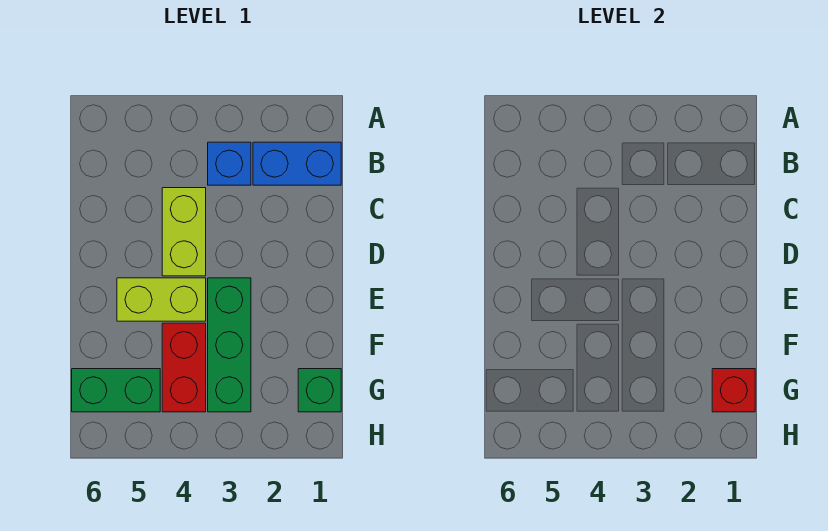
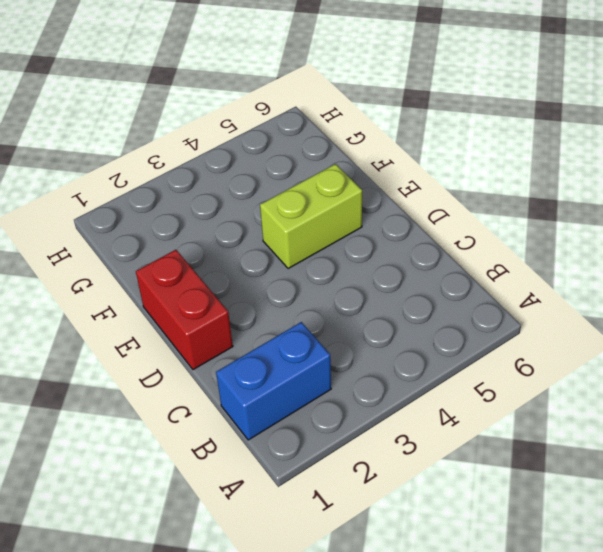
red 1x2 brick [136,250,233,370] -> red 1x2 brick moved to [162,323,206,412]
none -> blue 1x1 brick [208,142,251,185]
none -> lime 1x2 brick [162,188,206,276]

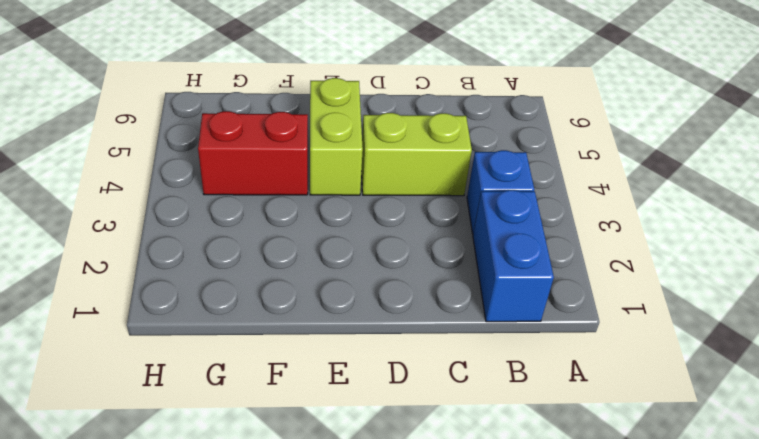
none -> green 1x3 brick [208,278,251,412]
none -> green 1x1 brick [298,369,341,412]

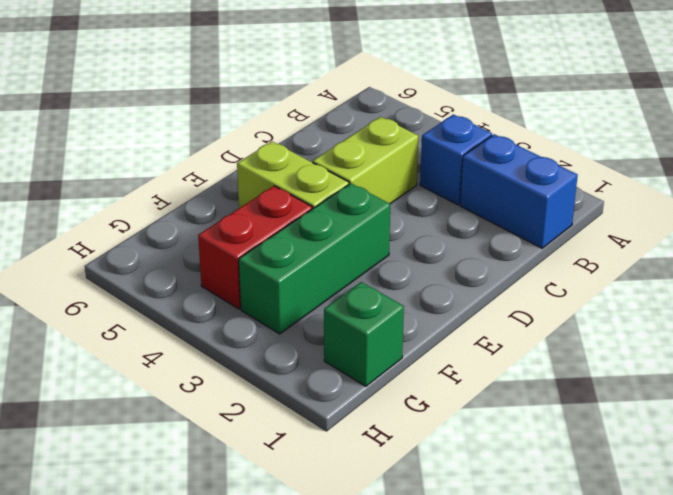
none -> green 1x2 brick [72,369,160,412]
none -> red 1x1 brick [712,369,755,412]

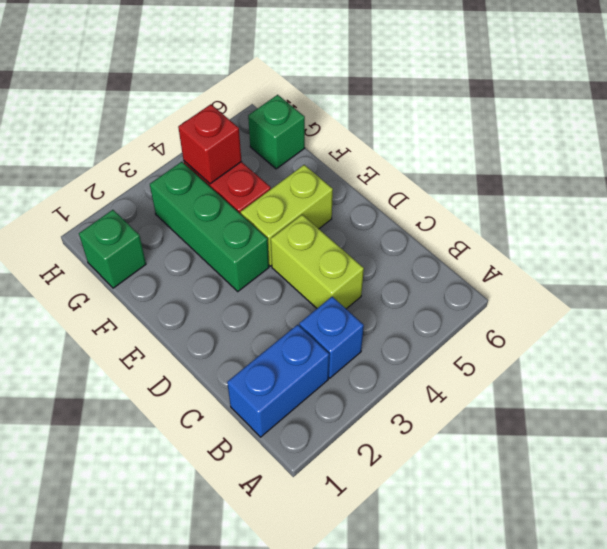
red 1x1 brick [178,104,242,184] -> red 1x1 brick moved to [712,369,755,412]
green 1x1 brick [248,95,305,169] -> green 1x2 brick [72,369,160,412]

